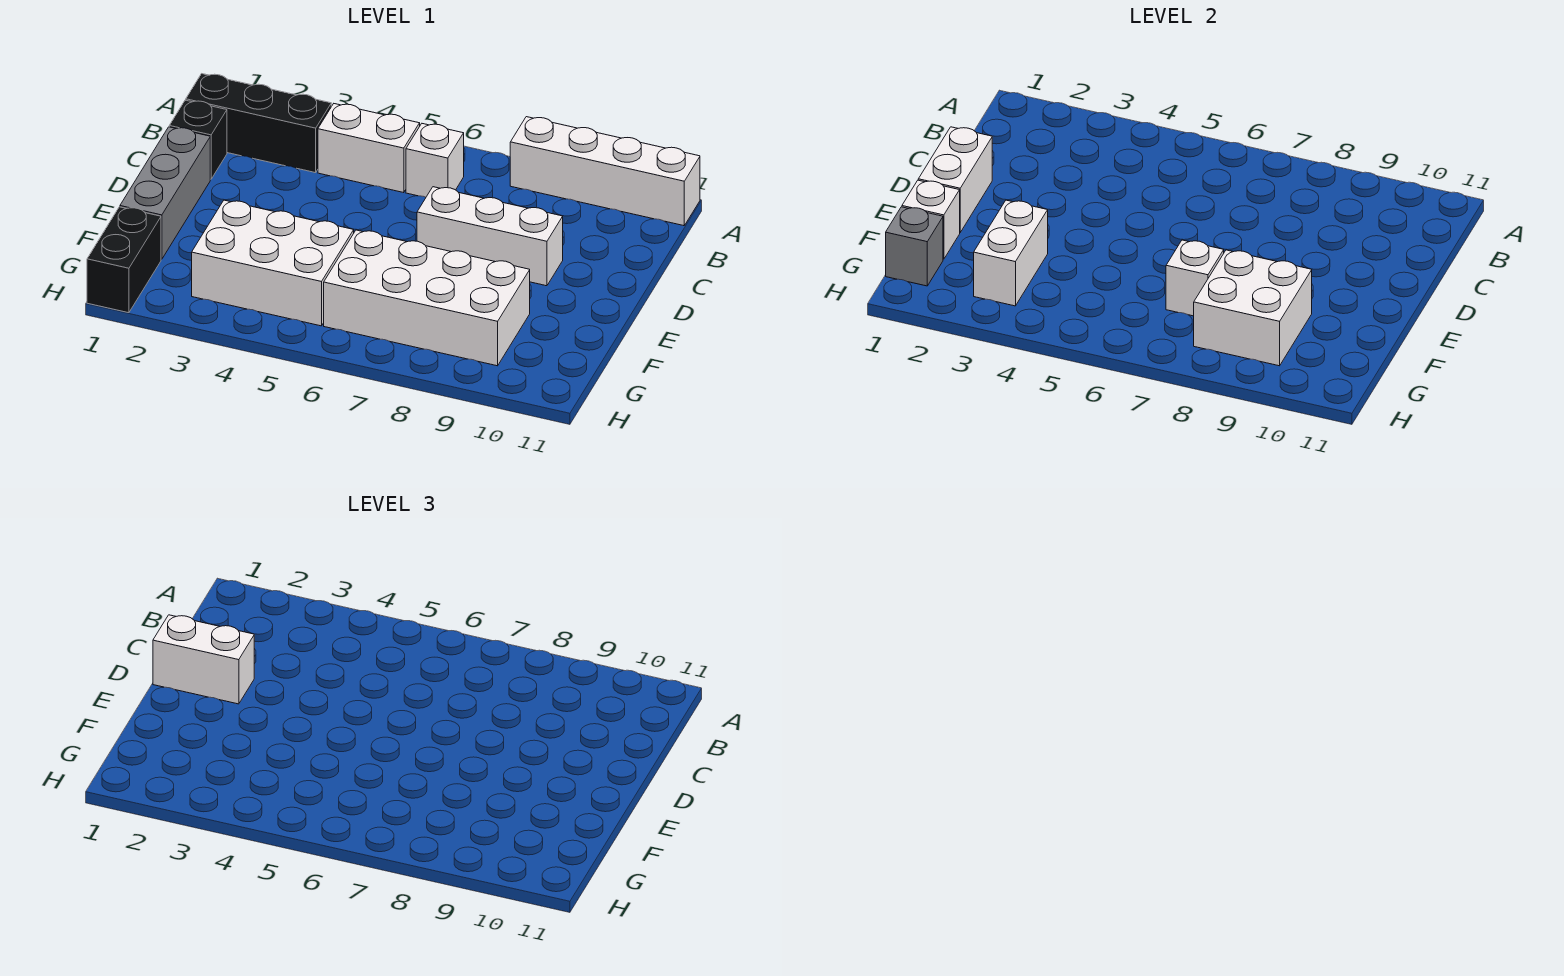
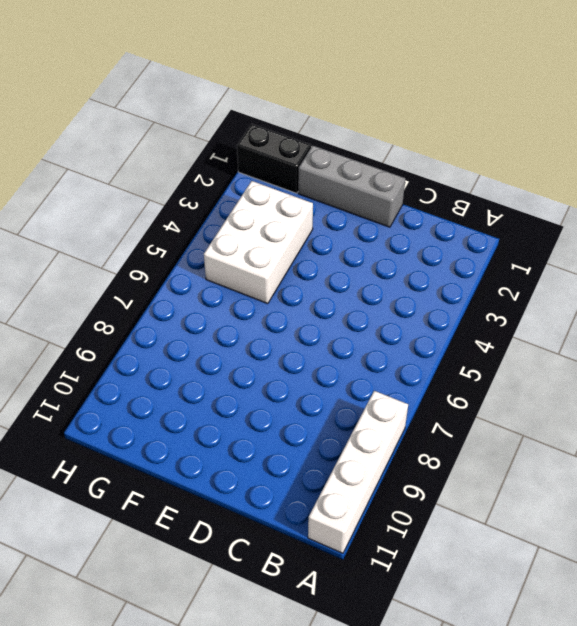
none -> black 1x3 brick [186,74,331,173]
none -> white 1x2 brick [318,104,420,193]
none -> white 1x1 brick [406,124,464,197]

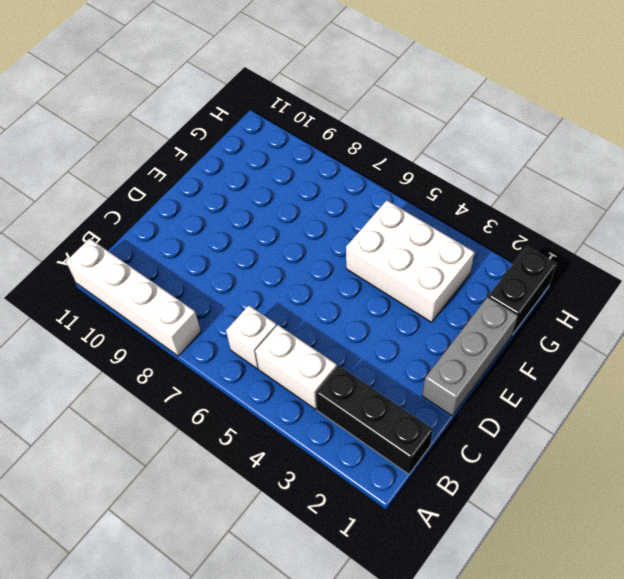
none -> black 1x1 brick [169,100,227,179]
none -> white 1x3 brick [417,187,563,286]
none -> white 2x4 brick [324,230,530,366]

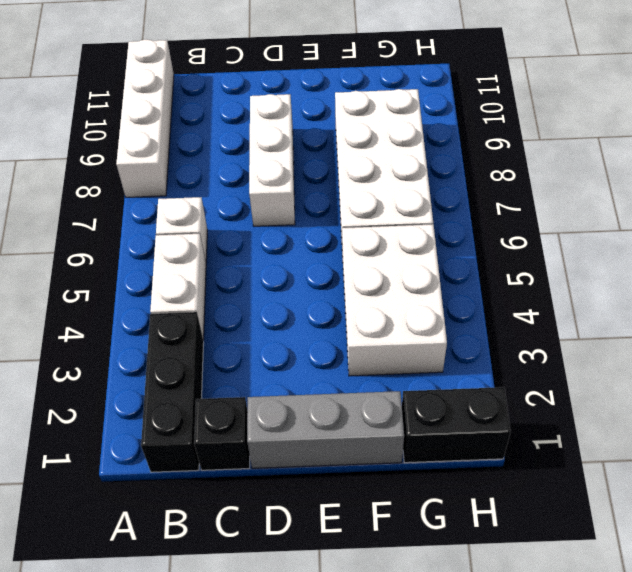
none -> white 1x2 brick [918,127,992,232]
none -> white 1x1 brick [902,180,960,259]
none -> white 1x2 brick [974,200,1048,306]

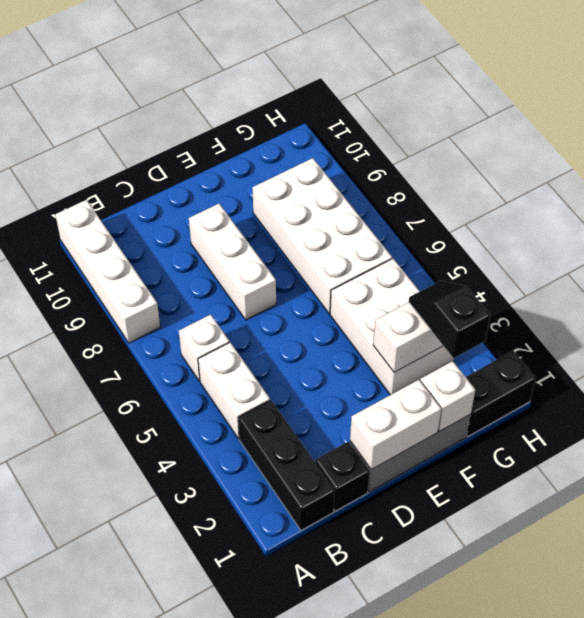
black 1x2 slope [409,281,490,358] -> none
none -> white 1x1 brick [1166,240,1224,316]
none -> white 2x2 brick [1194,250,1312,366]
none -> grey 1x1 brick [886,207,943,286]

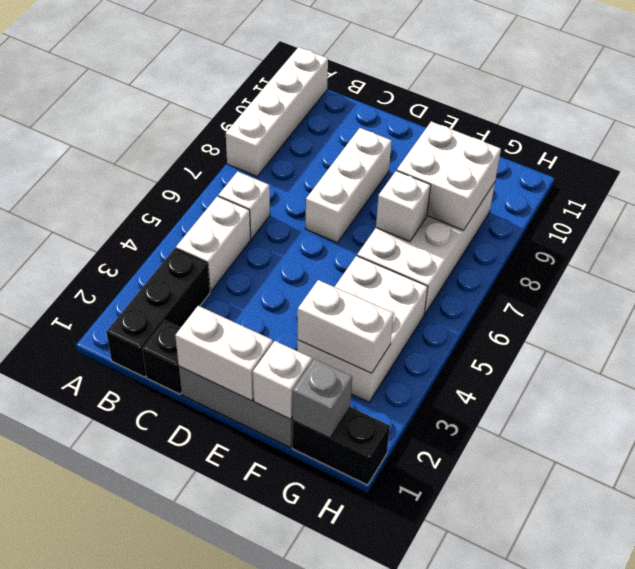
none -> white 1x2 brick [153,615,254,704]

